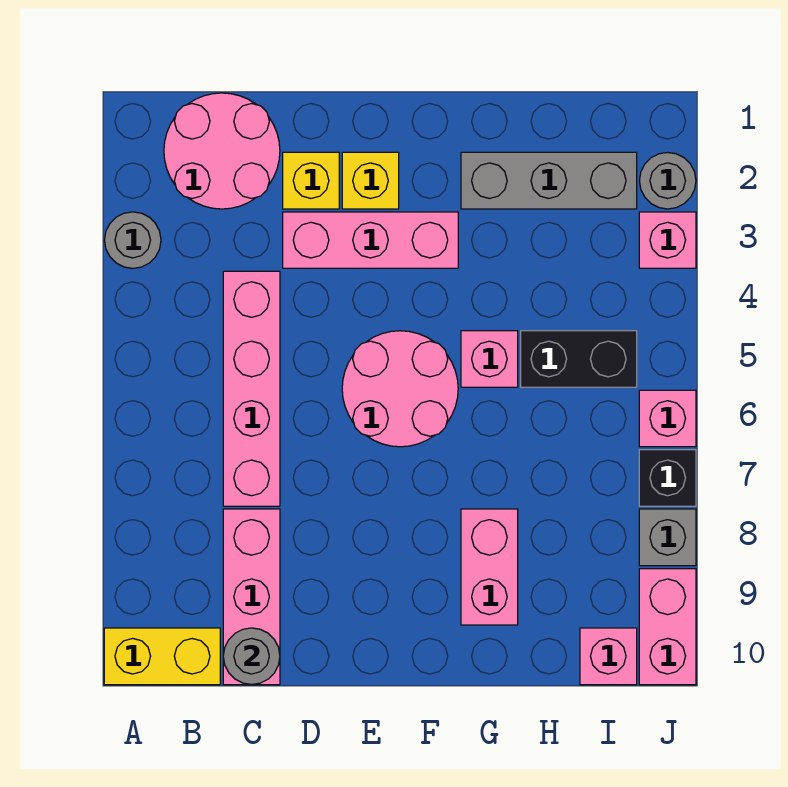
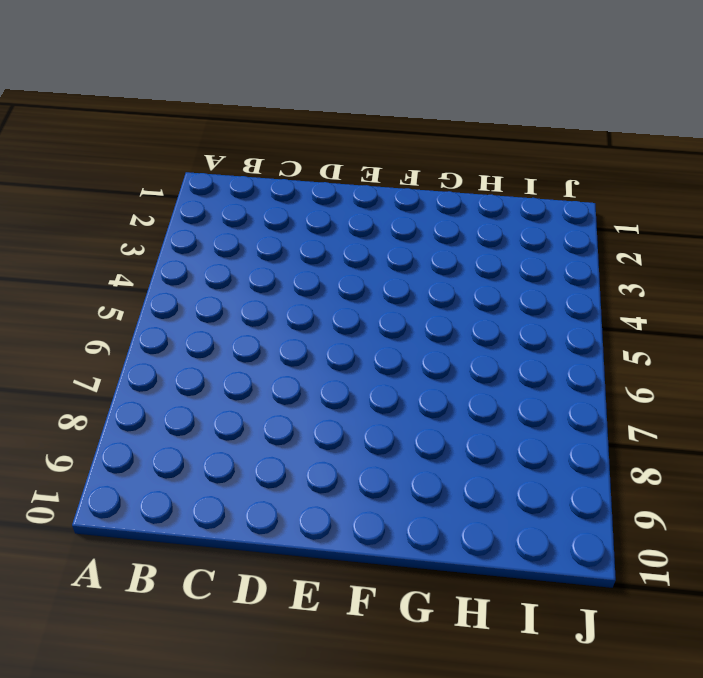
none -> grey 1x1 round brick [105,212,161,268]
none -> yellow 1x2 brick [104,628,220,685]
none -> pink 2x2 round brick [164,93,280,209]

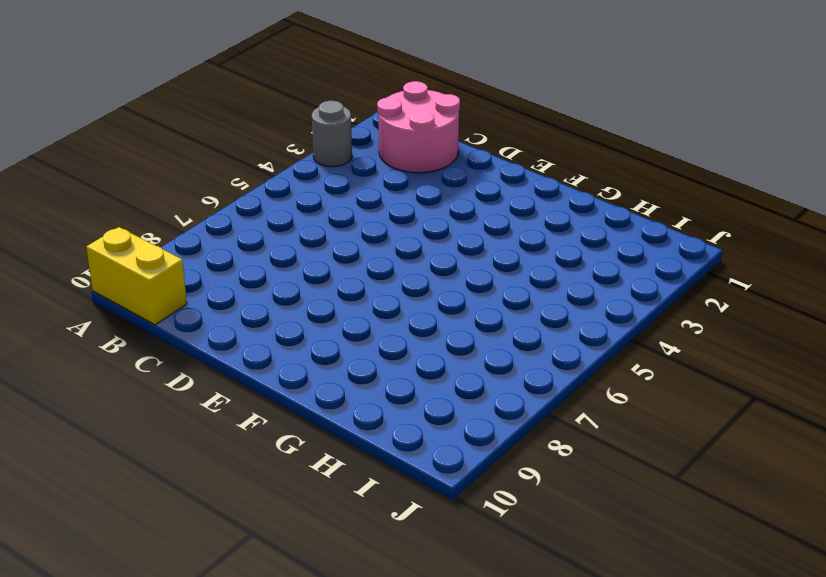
none -> pink 1x4 brick [223,271,280,506]
none -> pink 1x3 brick [223,509,280,685]
none -> yellow 1x1 brick [283,152,339,209]

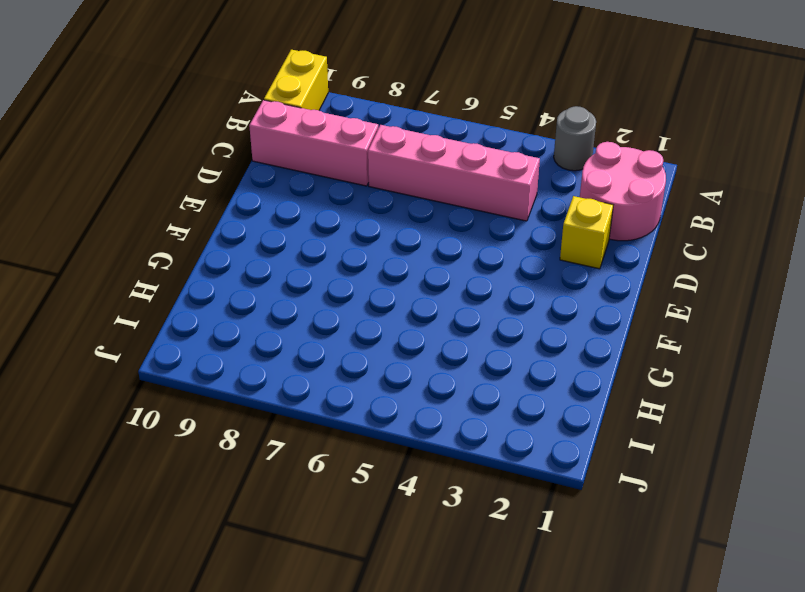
none -> pink 1x3 brick [283,212,458,268]
none -> yellow 1x1 brick [342,152,399,209]
none -> pink 2x2 round brick [342,331,458,447]

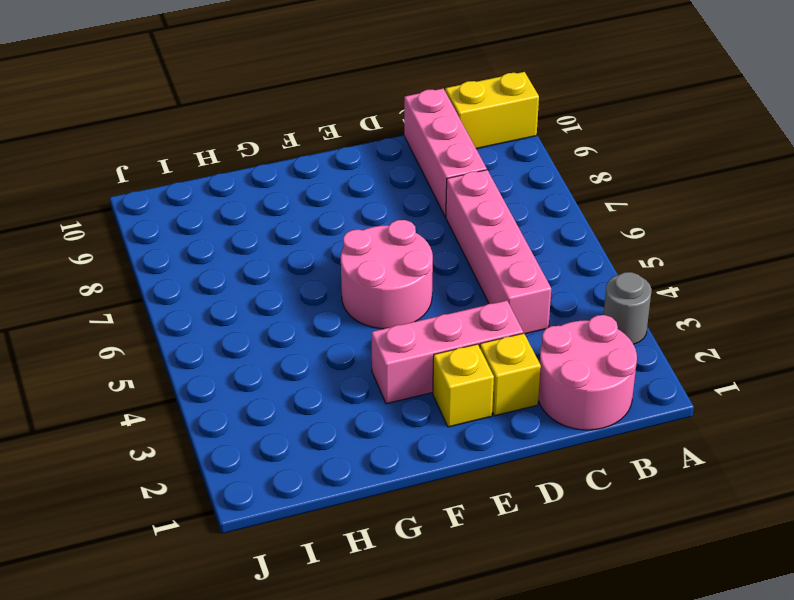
none -> grey 1x3 brick [461,152,637,209]
none -> pink 1x1 brick [461,331,518,387]
none -> pink 1x2 brick [461,509,518,625]

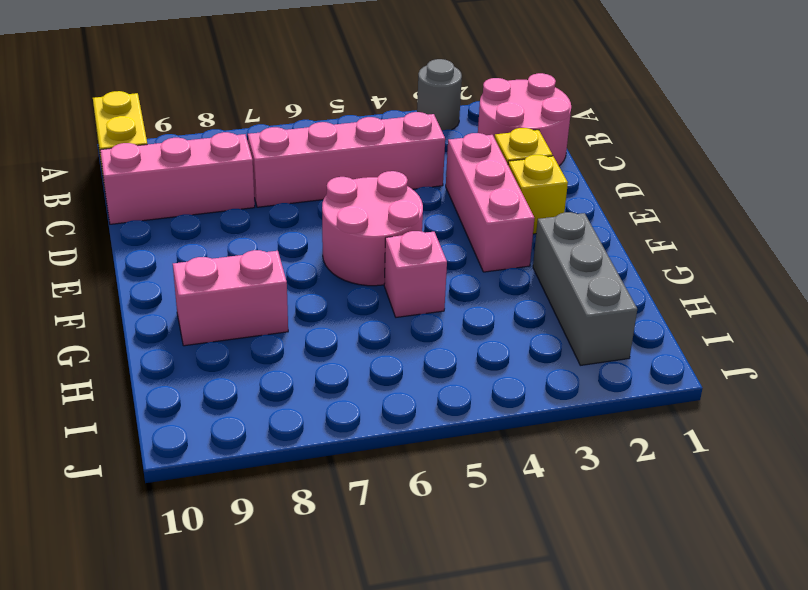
none -> black 1x2 brick [521,331,637,387]
none -> pink 1x1 brick [580,628,637,685]
none -> grey 1x1 round brick [639,152,696,209]

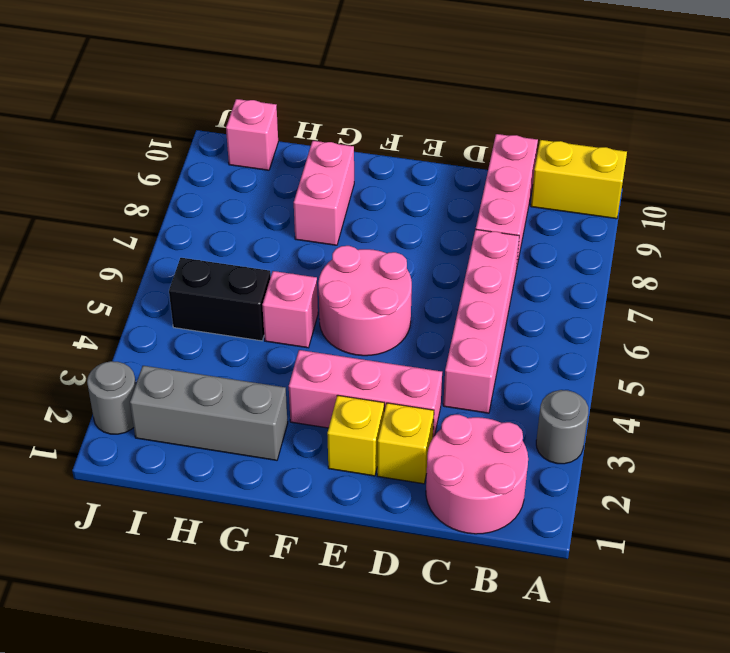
none -> pink 1x1 brick [639,212,696,268]
none -> pink 1x1 brick [639,390,696,447]
none -> black 1x1 brick [639,450,696,506]

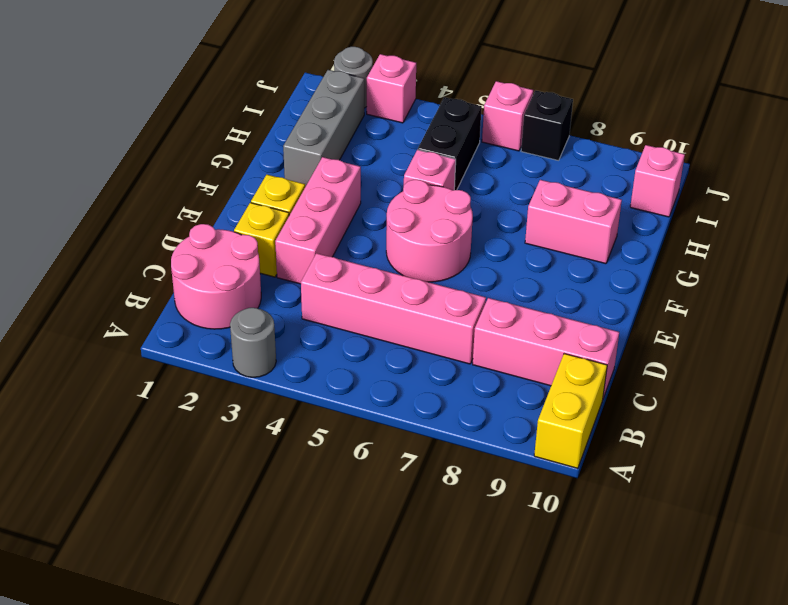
none -> grey 1x1 brick [639,509,696,566]
none -> pink 1x2 brick [639,569,696,685]
none -> grey 1x1 round brick [223,628,280,685]

